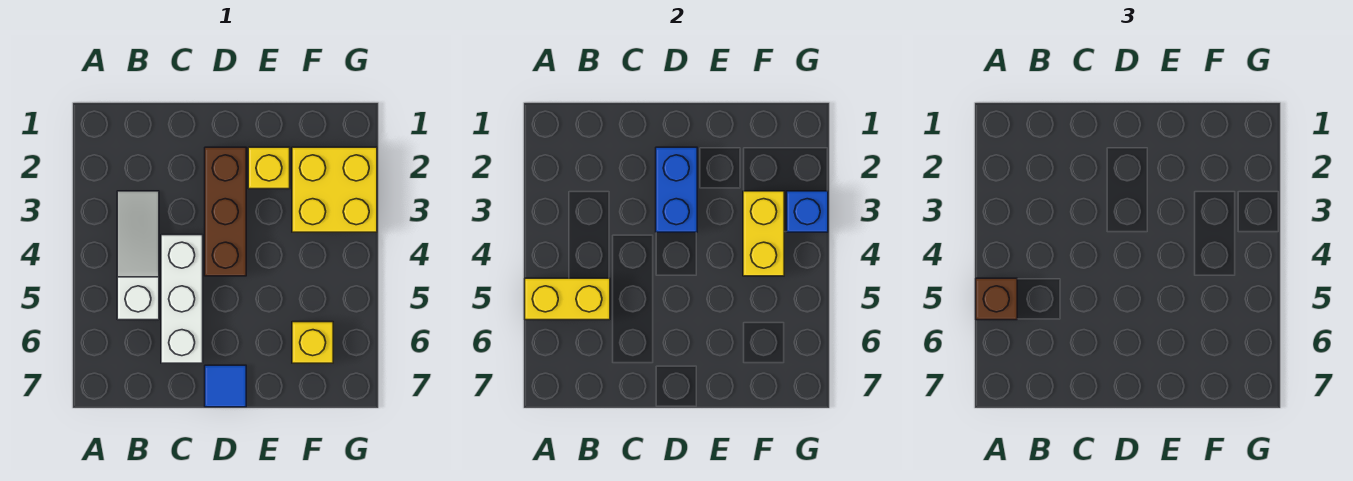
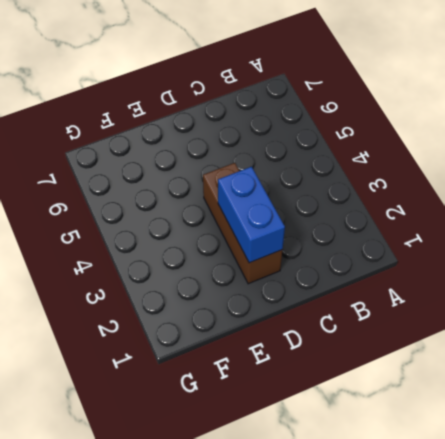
none -> white 1x3 slope [117,191,159,320]
none -> white 1x3 brick [161,235,203,363]
none -> blue 1x1 tile [205,365,246,407]

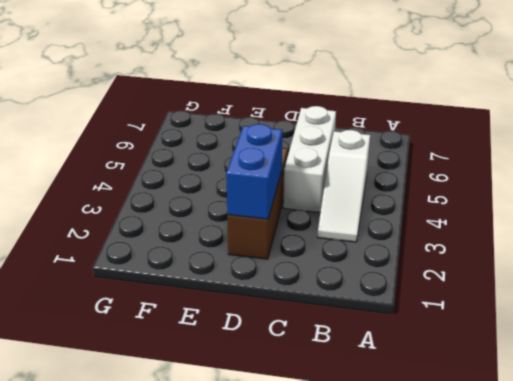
none -> blue 1x1 tile [205,365,246,407]
none -> yellow 1x1 brick [248,147,290,189]
none -> yellow 2x2 brick [292,147,377,232]

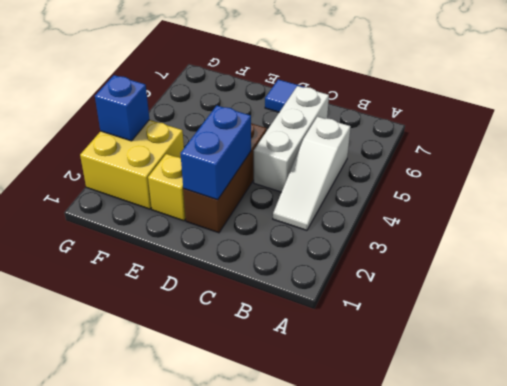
none -> yellow 1x1 brick [292,322,333,363]
none -> yellow 1x2 brick [525,278,610,320]
none -> yellow 1x2 brick [743,191,784,276]

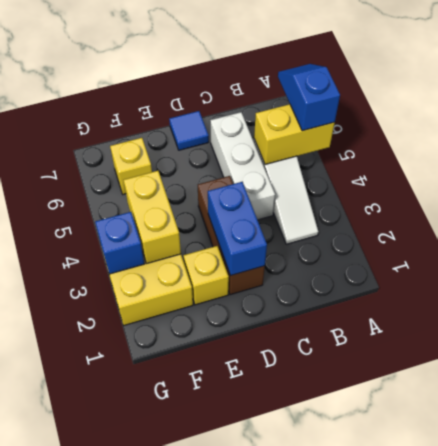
blue 1x2 slope [278,64,340,131] -> brown 1x1 brick [976,278,1017,320]

